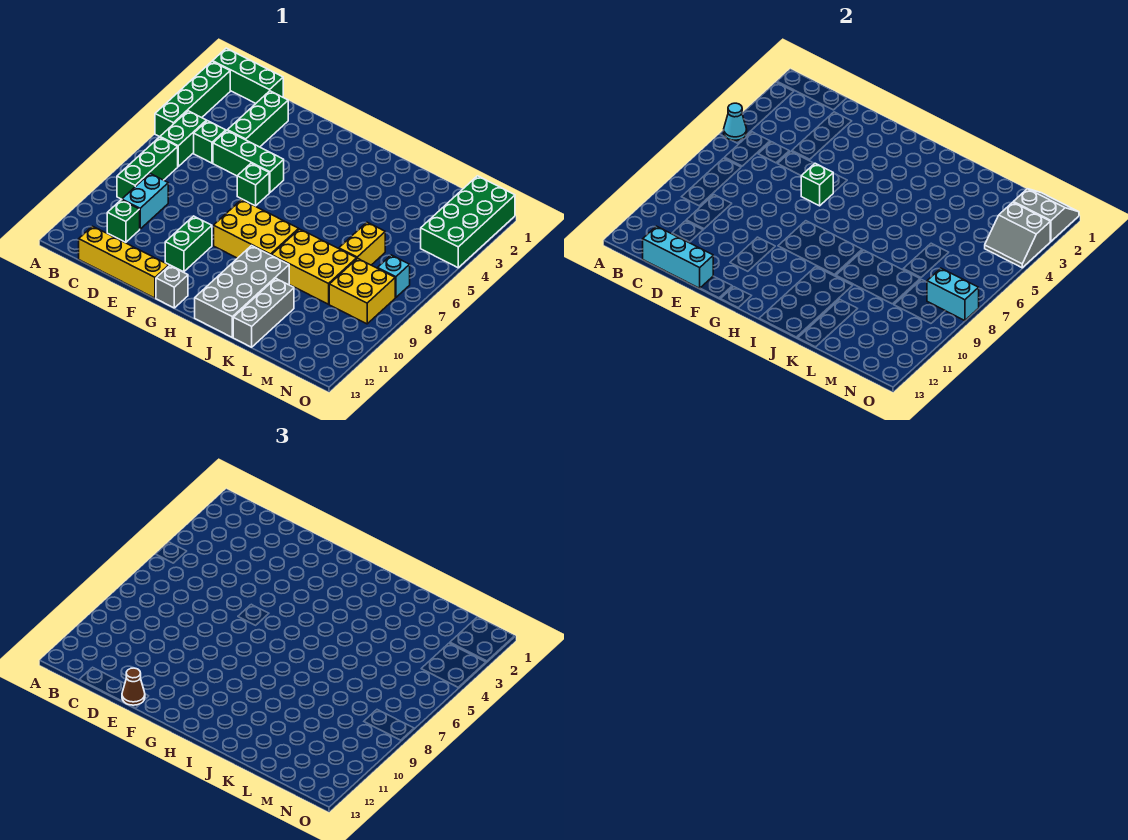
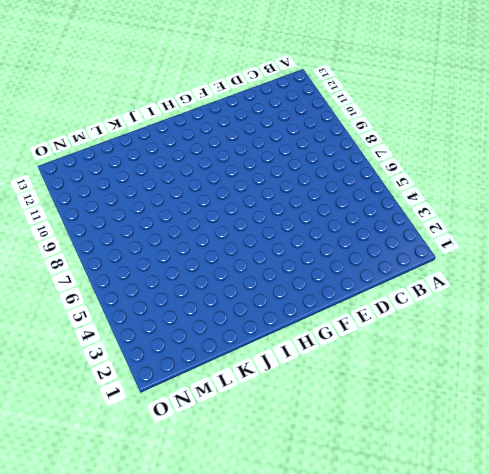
none -> green 1x3 brick [213,48,283,103]
none -> green 1x4 brick [155,61,230,137]
none -> green 1x2 brick [160,111,206,166]

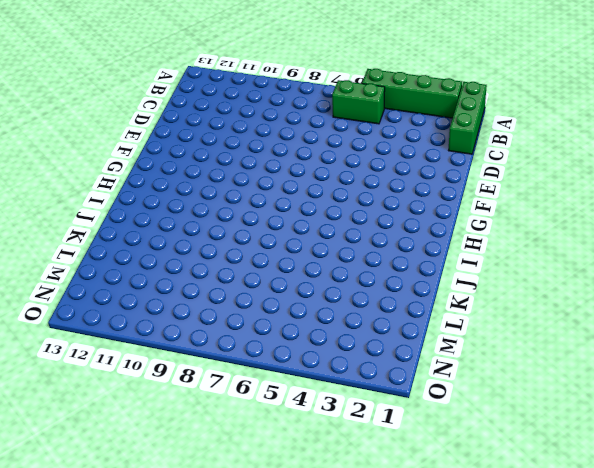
none -> green 1x3 brick [117,137,178,199]
none -> green 1x1 brick [194,121,226,163]
none -> cyan 1x2 brick [122,174,168,229]

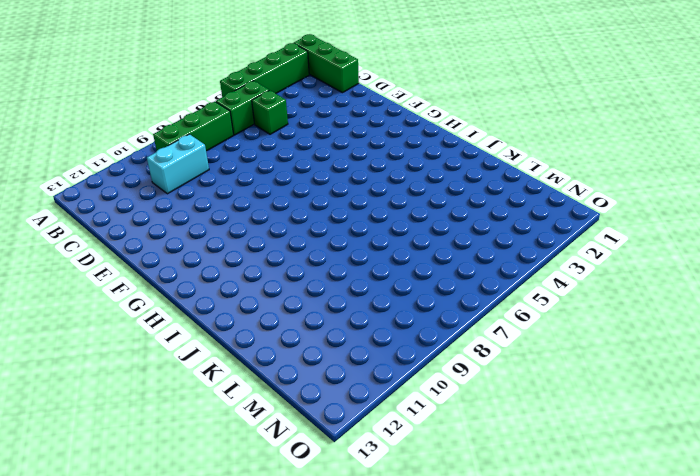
none -> green 1x1 brick [107,200,140,242]
none -> yellow 1x4 brick [79,226,169,298]
none -> green 1x3 brick [227,91,288,147]

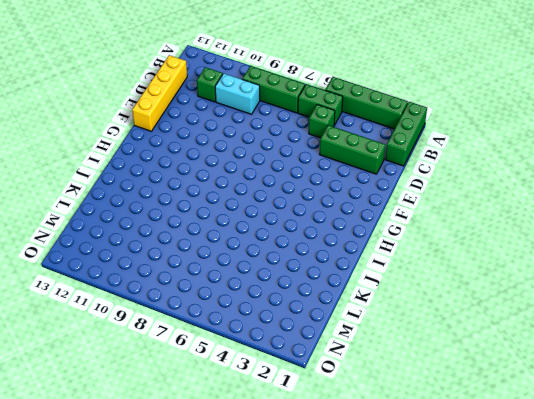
none -> green 1x3 brick [213,131,284,193]
none -> green 1x1 brick [237,163,269,206]
none -> green 1x2 brick [165,216,212,272]

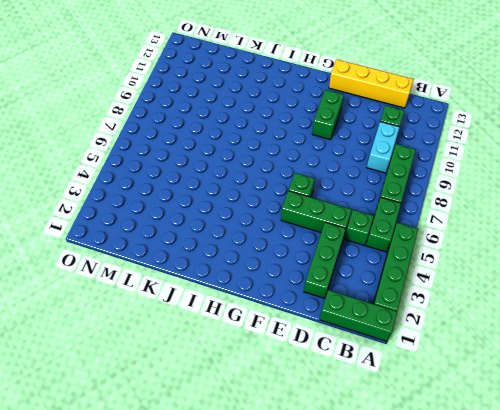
none -> yellow 2x3 brick [214,200,299,258]
none -> grey 1x1 brick [156,266,188,308]
none -> grey 2x4 brick [195,246,289,337]

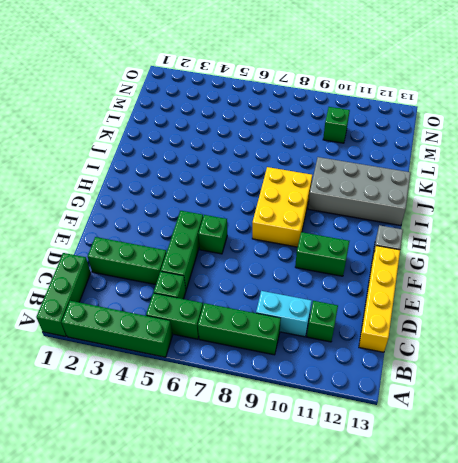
green 1x1 brick [323,107,350,143] -> green 1x1 brick moved to [801,163,833,206]
none -> yellow 2x3 brick [271,229,357,304]
none -> grey 1x3 brick [233,279,294,347]
none -> yellow 1x2 brick [339,222,385,265]

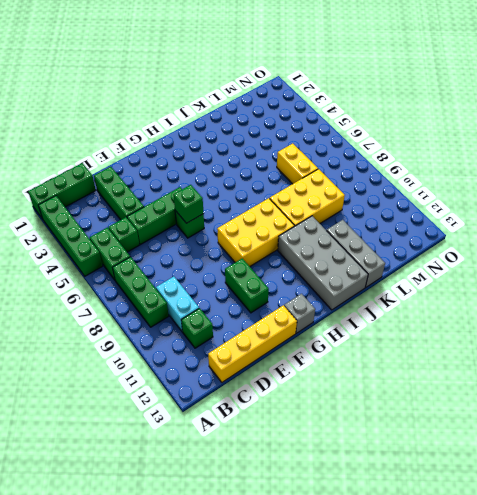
none -> yellow 2x2 brick [329,258,395,324]
none -> green 2x4 brick [421,176,515,268]
none -> cyan 1x1 brick [378,255,410,298]

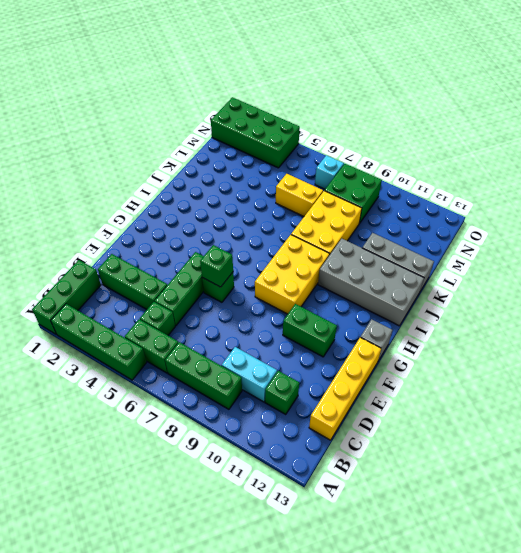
green 2x2 brick [325,164,382,223] -> yellow 2x2 brick [329,258,395,324]
none -> cyan 1x1 cone [724,103,747,140]
none -> cyan 1x3 brick [643,226,713,288]
none -> grey 2x2 slope [1013,189,1079,241]

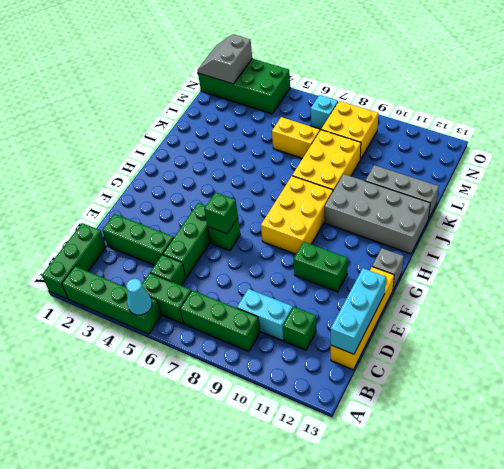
none -> grey 2x2 slope [985,202,1050,268]
none -> cyan 1x2 brick [927,268,979,321]
none -> brown 1x1 cone [122,668,145,705]

